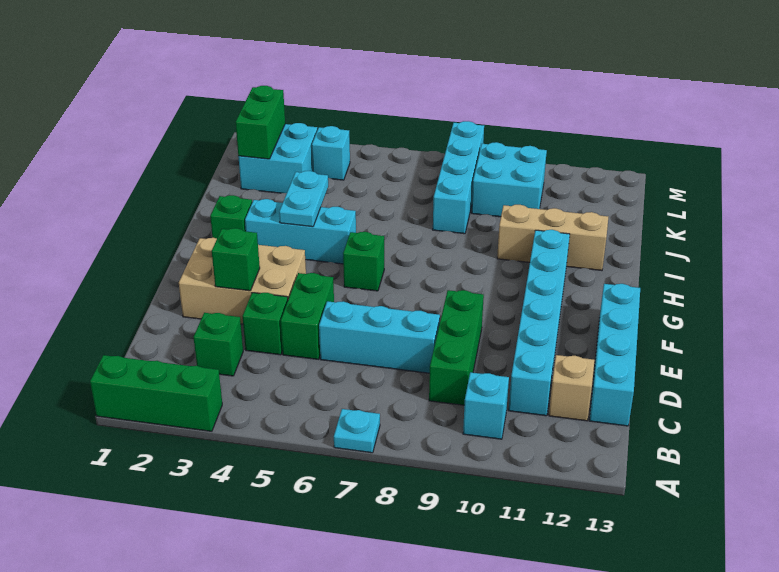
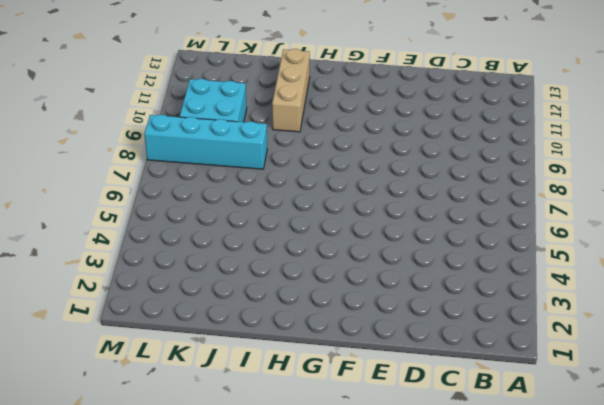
none -> green 1x3 brick [90,355,222,431]
none -> cyan 1x1 plate [334,409,380,453]
none -> cyan 1x1 brick [463,372,509,439]

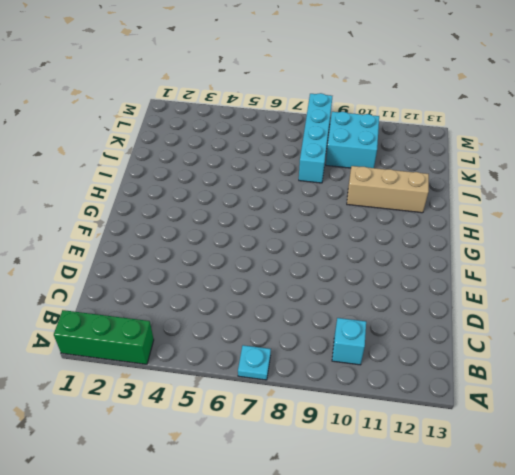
none -> green 1x1 brick [194,313,243,376]
none -> green 1x3 brick [429,290,484,405]
none -> cyan 1x6 brick [509,230,570,416]

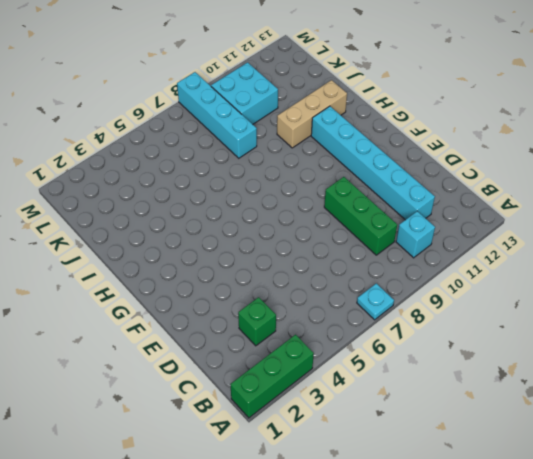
none -> tan 1x1 brick [549,355,595,421]
none -> cyan 1x4 brick [590,284,640,426]
none -> green 1x1 brick [242,293,288,355]

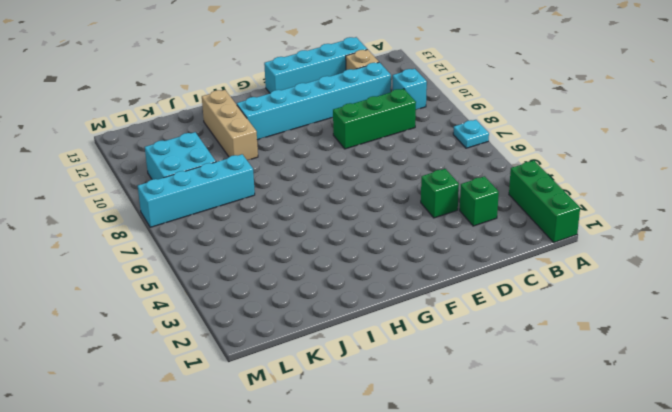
none -> green 1x2 brick [281,273,334,359]
none -> cyan 1x3 brick [319,301,440,373]
none -> tan 2x3 brick [179,238,306,324]

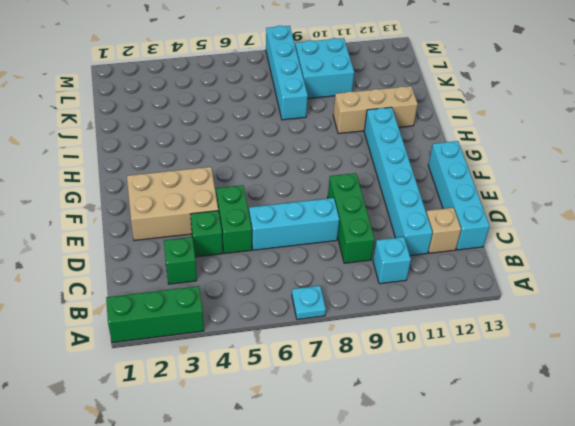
none -> green 1x1 brick [343,232,384,291]
none -> green 1x1 brick [210,195,252,238]
none -> cyan 1x3 brick [245,199,356,264]

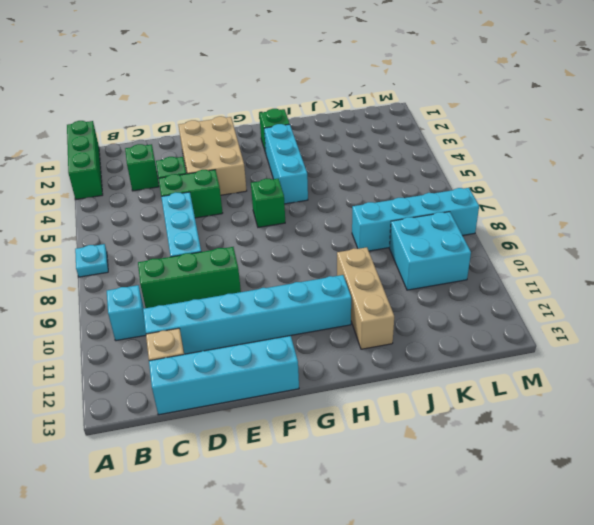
none -> cyan 2x2 brick [238,123,317,193]
none -> cyan 1x1 brick [312,126,350,180]
none -> green 1x1 brick [212,228,260,291]

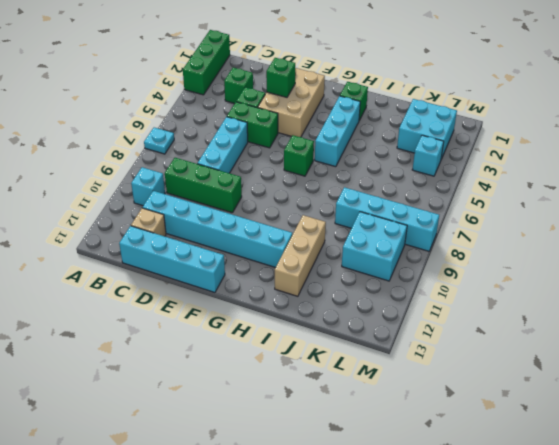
none -> cyan 1x2 plate [279,171,328,227]
none -> green 1x2 brick [236,86,285,159]

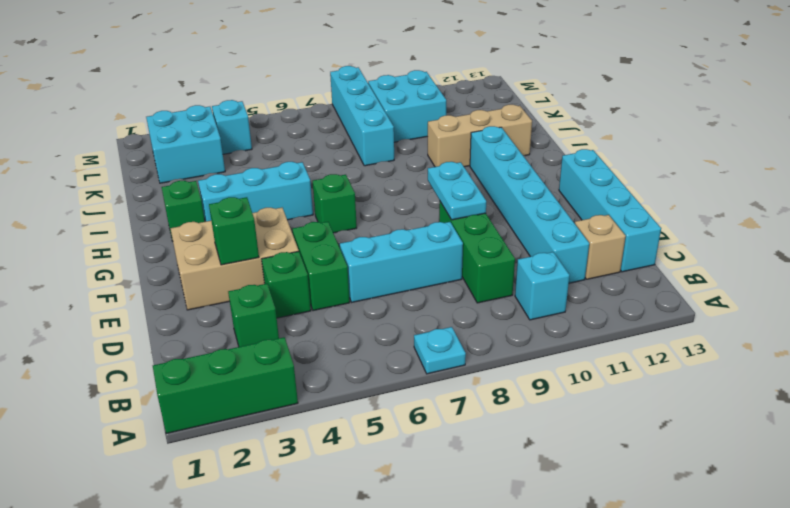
cyan 1x2 plate [428,162,486,220] -> cyan 1x2 plate moved to [279,171,328,227]
none -> green 1x2 brick [236,86,285,159]

